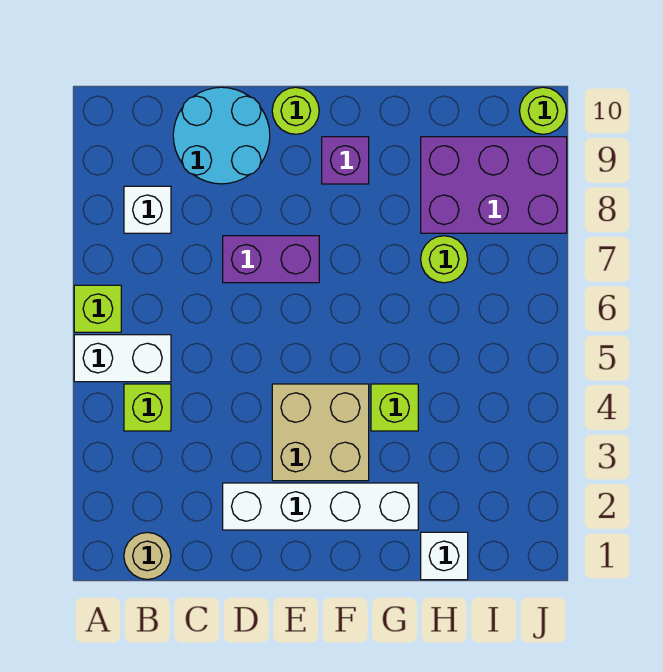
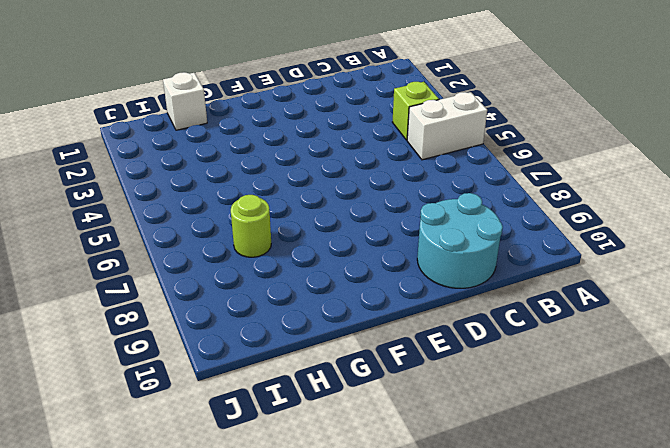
none -> lime 1x1 brick [74,285,121,332]
none -> tan 1x1 round brick [124,532,171,579]
none -> white 1x1 brick [124,186,171,233]

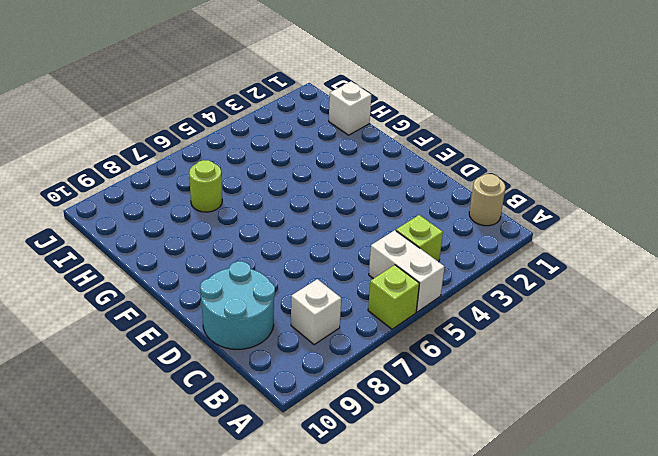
none -> white 1x4 brick [223,483,418,530]
none -> purple 1x2 brick [223,236,319,283]
none -> tan 2x2 brick [272,384,369,481]

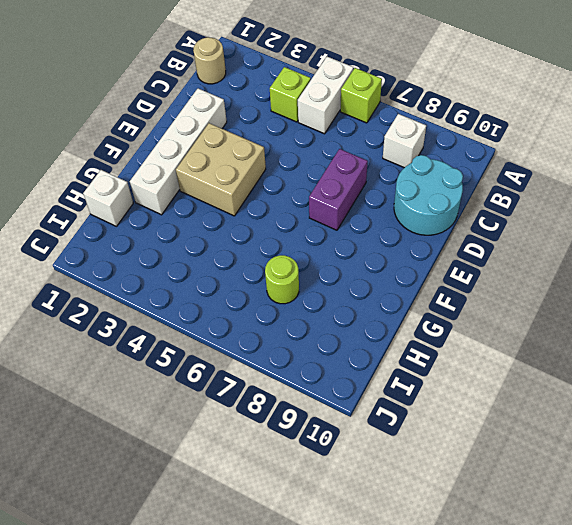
none -> lime 1x1 round brick [272,87,319,134]
none -> purple 1x1 brick [322,137,369,184]
none -> lime 1x1 brick [371,384,418,431]

